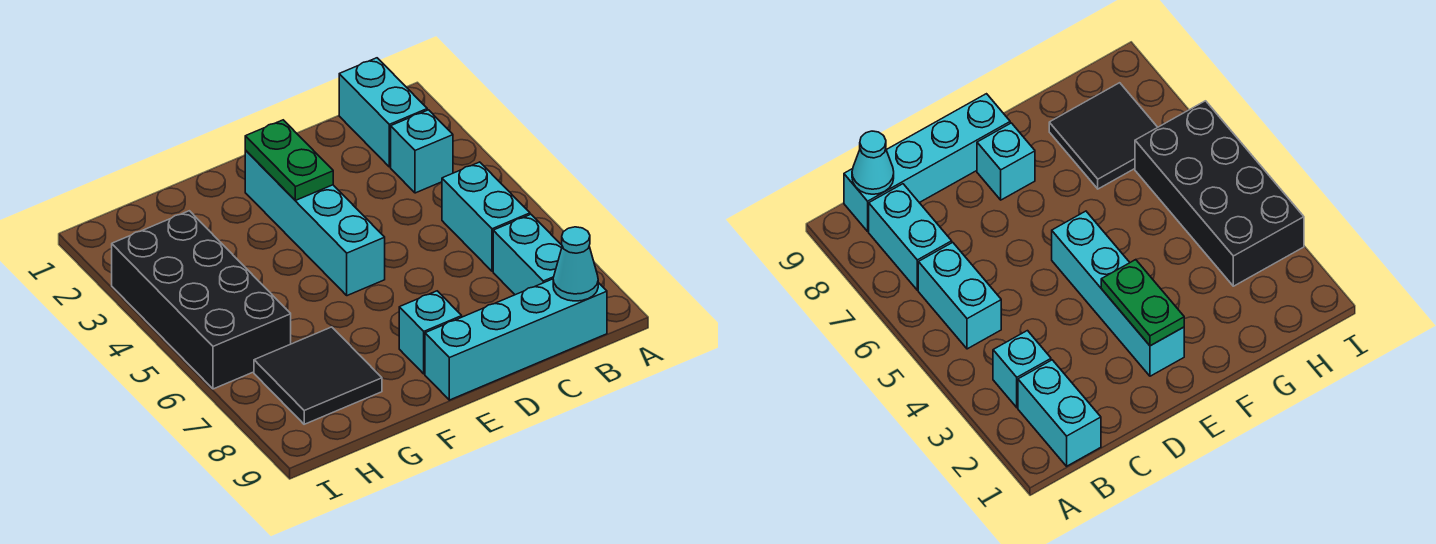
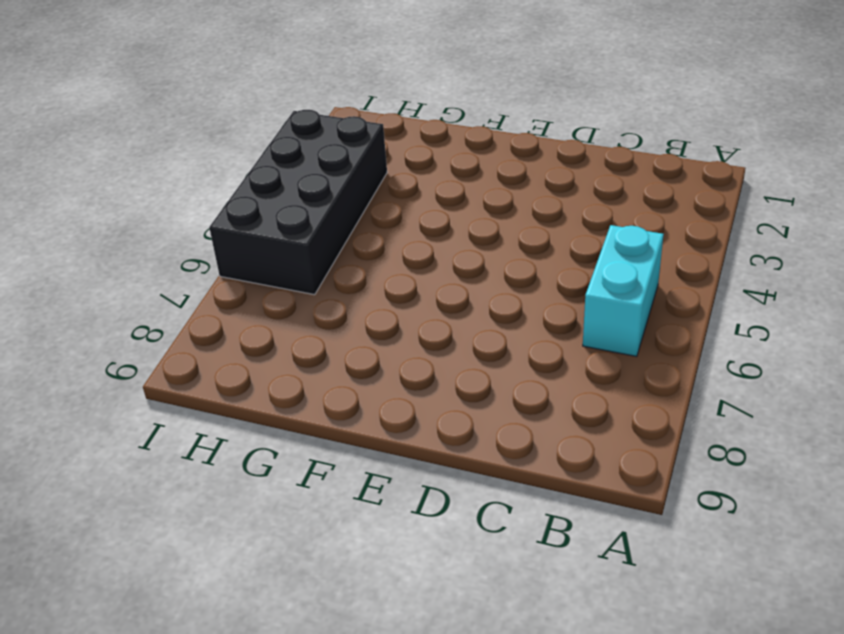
none -> cyan 1x2 brick [339,58,427,167]
none -> cyan 1x1 brick [391,110,453,193]

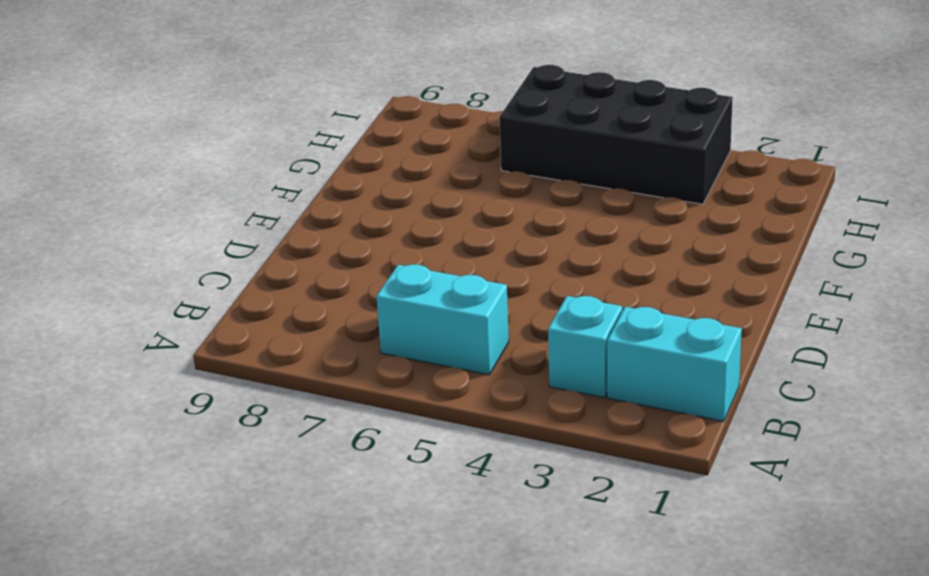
none -> cyan 1x2 brick [493,214,562,295]
none -> cyan 1x4 brick [425,279,607,400]

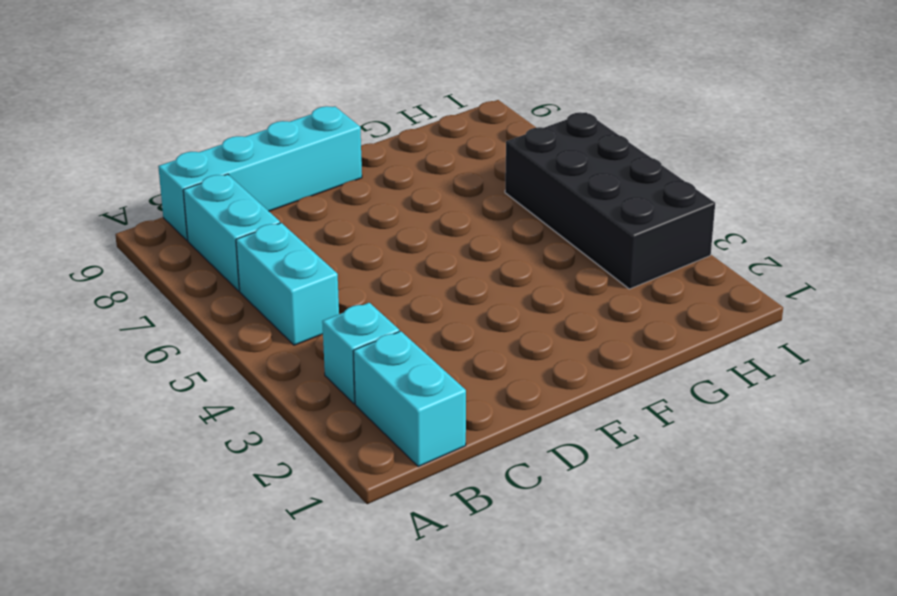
none -> cyan 1x4 brick [245,150,385,296]
none -> cyan 1x1 brick [399,291,462,374]

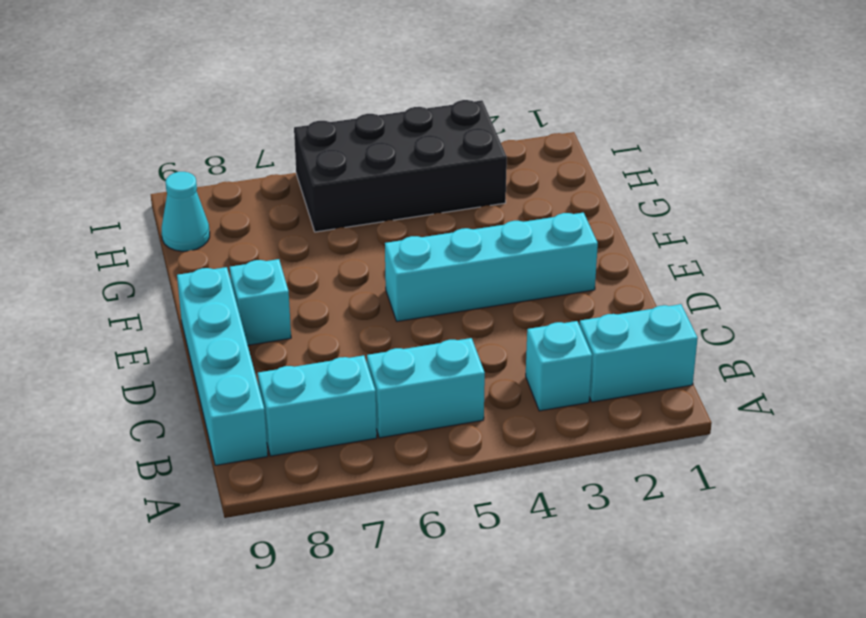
cyan 1x1 cone [162,172,210,251] -> cyan 1x1 cone moved to [553,227,598,301]
none -> black 2x2 tile [254,327,382,424]
none -> green 1x2 plate [245,120,333,200]

